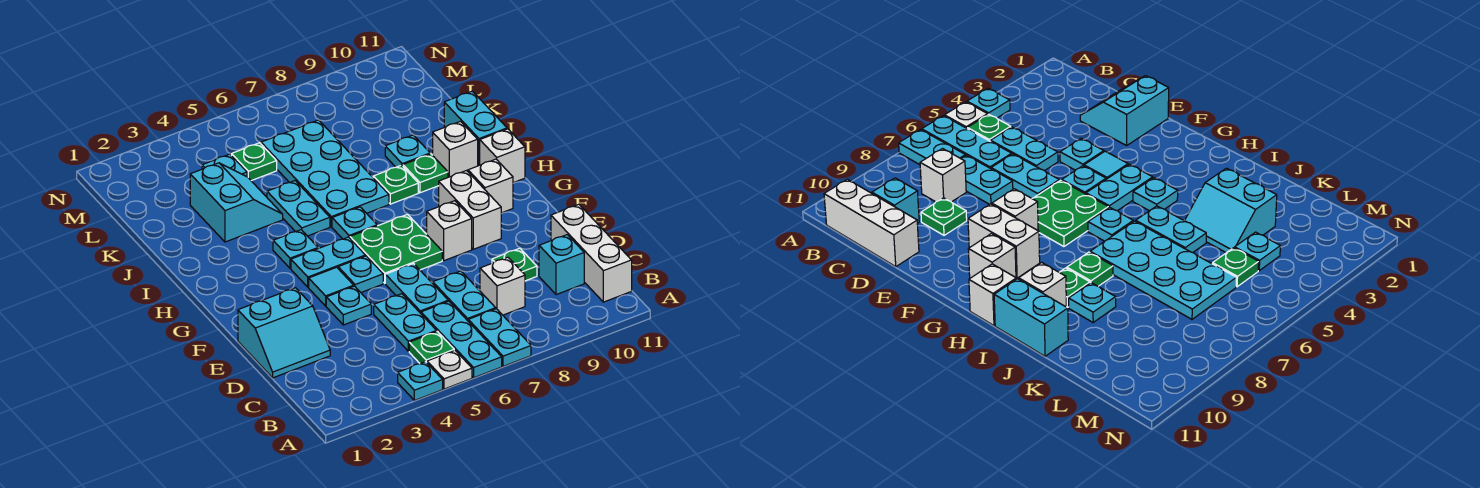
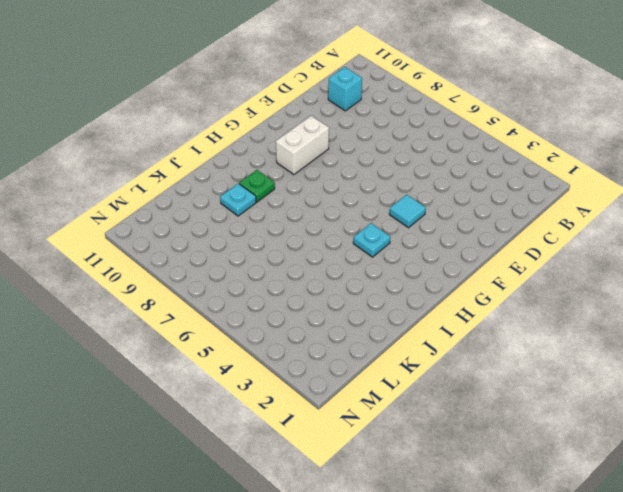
none -> cyan 1x1 plate [398,362,443,400]
none -> white 1x1 plate [427,350,472,389]
none -> cyan 1x3 plate [421,301,502,378]
none -> cyan 1x2 plate [468,309,531,366]

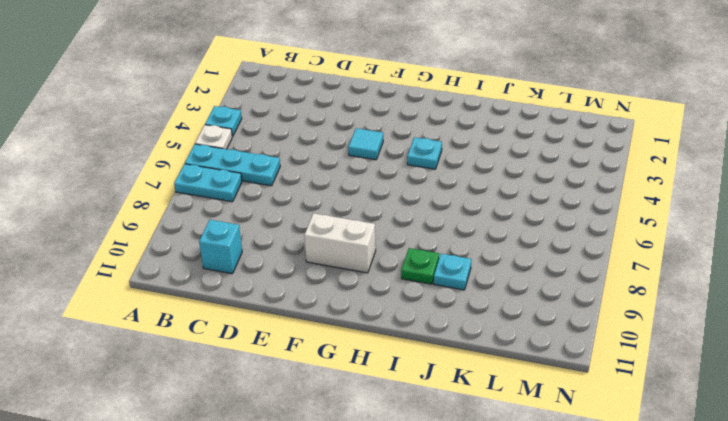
none -> green 1x1 plate [409,331,454,364]
none -> white 1x3 brick [551,204,632,302]
none -> cyan 1x2 plate [374,294,437,351]
none -> cyan 1x2 plate [433,271,496,321]

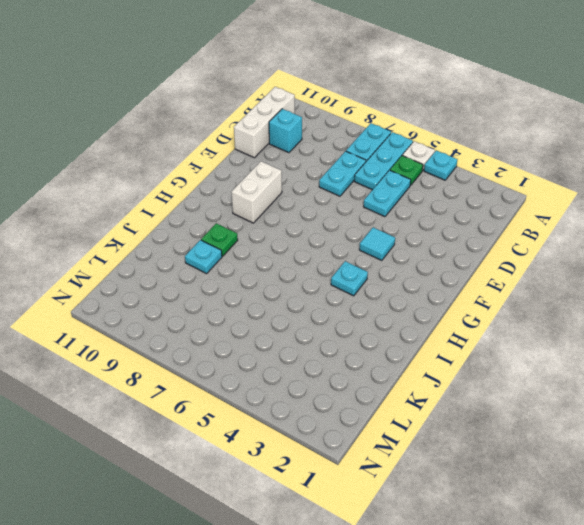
none -> white 1x1 brick [480,257,525,315]
none -> cyan 2x2 slope [238,288,330,378]
none -> cyan 1x2 plate [385,264,448,313]
none -> green 1x1 plate [492,248,537,281]

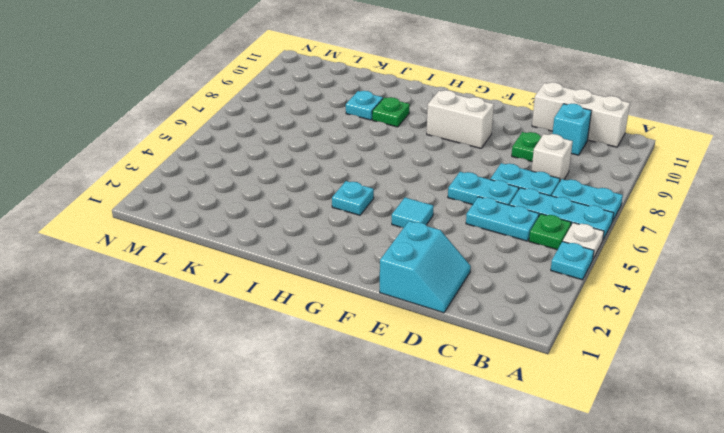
none -> cyan 1x1 plate [326,286,371,325]
none -> cyan 1x1 plate [338,256,383,292]
none -> green 2x2 plate [350,214,442,283]
none -> white 1x1 brick [427,201,472,261]

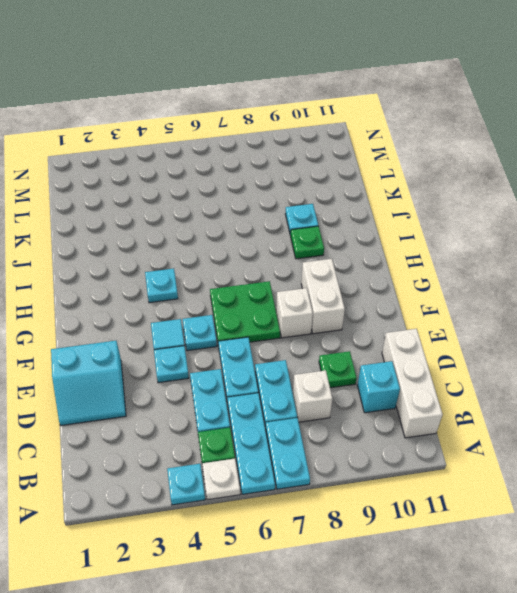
none -> cyan 1x2 plate [291,237,365,287]
none -> white 1x1 brick [468,159,513,213]
none -> cyan 1x1 plate [332,207,377,239]
none -> white 1x1 brick [480,129,525,183]

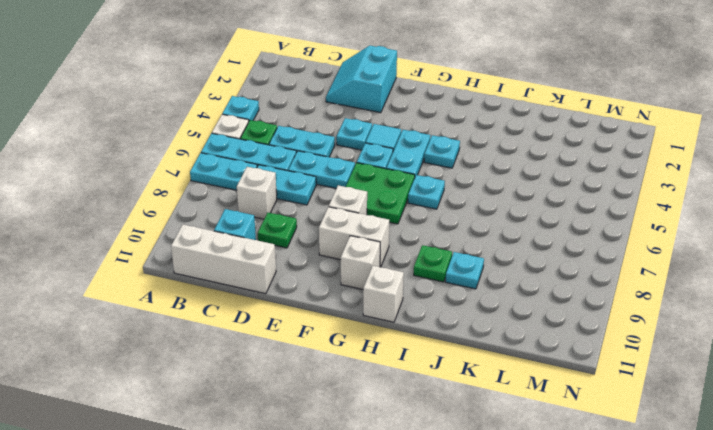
none -> cyan 1x2 plate [267,181,330,236]
none -> cyan 2x4 plate [261,120,389,227]
none -> green 1x1 plate [373,165,418,204]
none -> white 1x1 brick [433,121,478,177]

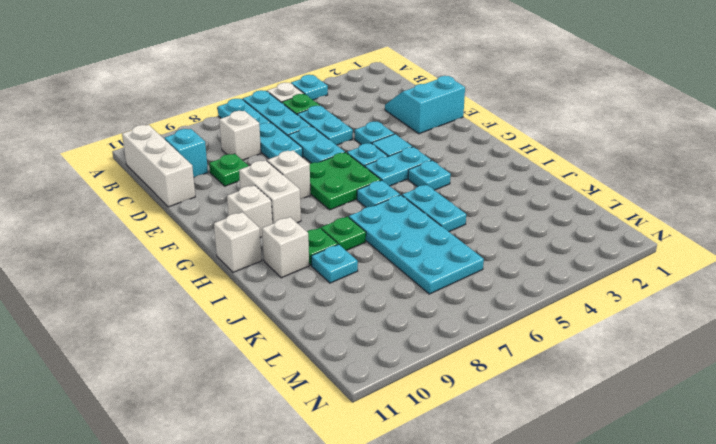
none -> cyan 1x2 brick [444,91,507,166]
none -> cyan 2x2 slope [190,163,283,242]
none -> cyan 1x1 plate [202,154,247,177]
none -> green 1x1 plate [232,143,277,181]

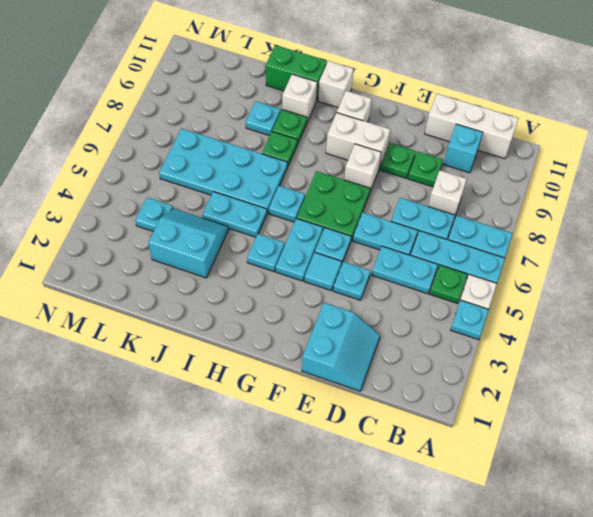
green 1x1 plate [380,143,416,178] -> green 1x1 plate moved to [232,143,277,181]
green 1x2 brick [266,45,327,101] -> cyan 1x2 brick [444,91,507,166]

